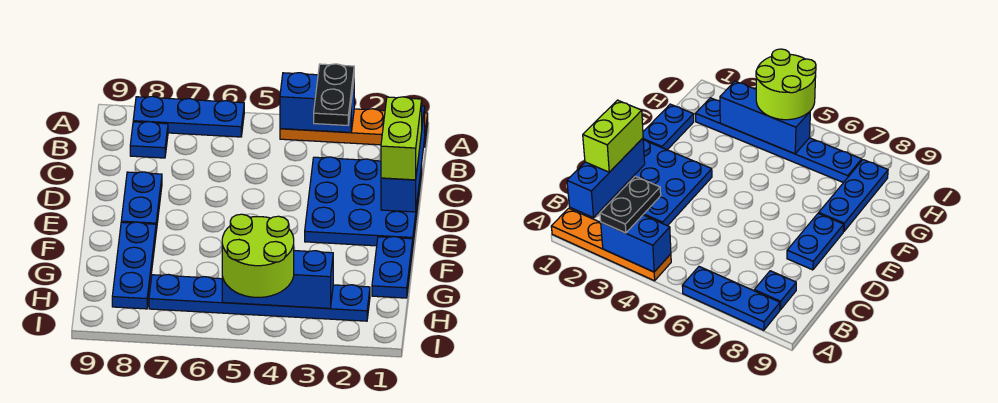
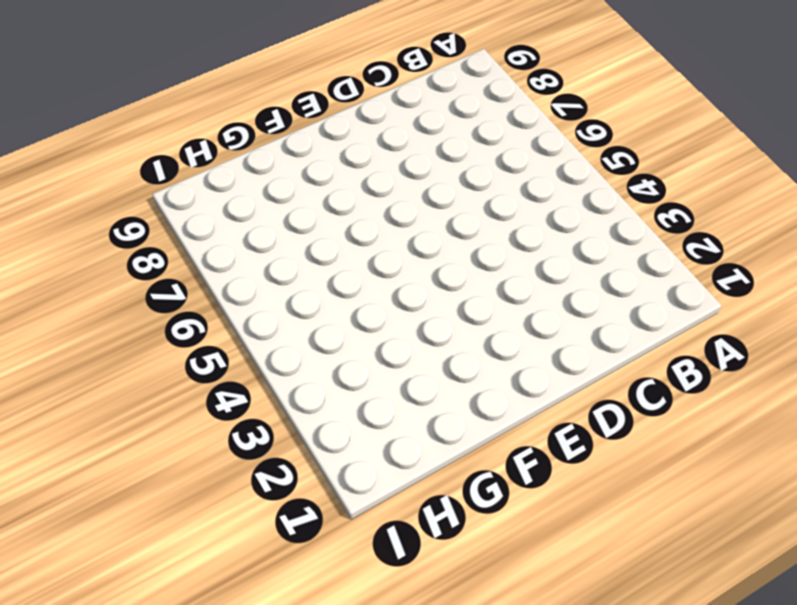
none -> orange 1x4 plate [280,109,428,147]
none -> blue 1x3 plate [133,96,244,137]
none -> blue 1x1 plate [130,122,168,158]

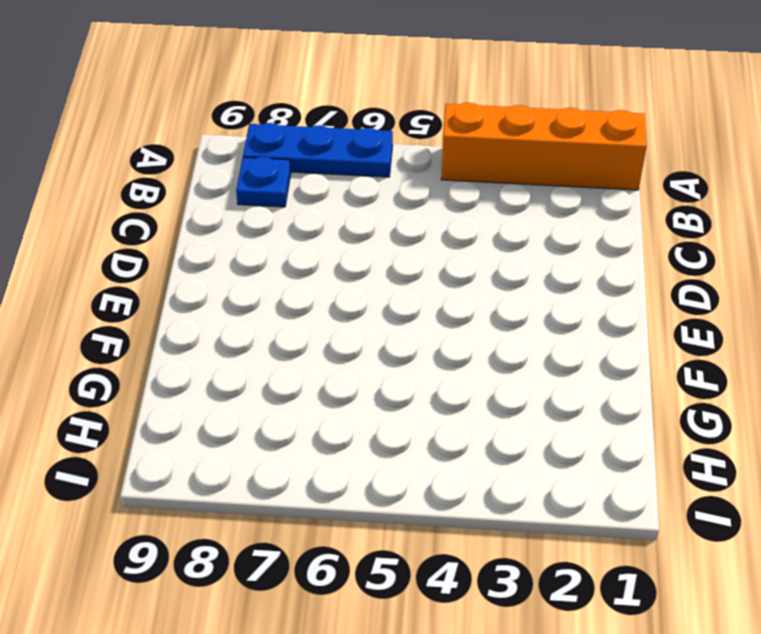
orange 1x4 brick [441,103,647,190] -> orange 1x4 plate [280,109,428,147]
none -> blue 3x3 plate [305,157,422,246]
none -> blue 1x2 plate [121,172,162,231]
none -> blue 1x2 plate [372,236,413,298]

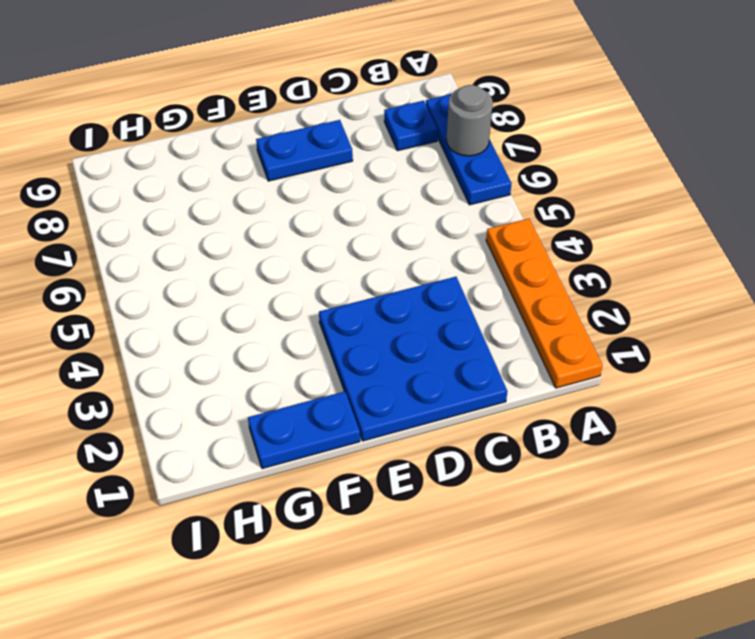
grey 1x1 round brick [446,85,493,156] -> none
none -> blue 1x3 plate [112,222,156,309]
none -> blue 1x6 plate [149,274,370,321]
none -> blue 1x2 brick [280,73,354,132]

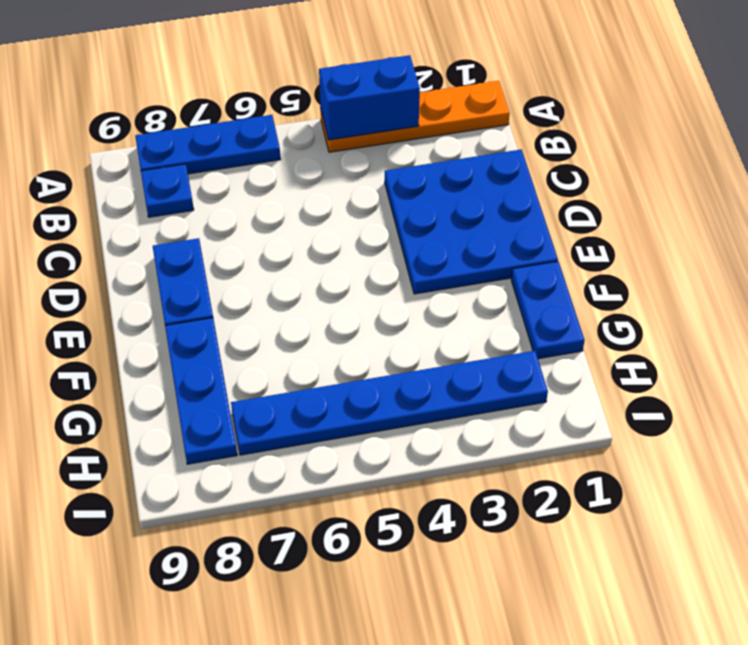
none -> blue 1x3 brick [381,106,425,212]
none -> blue 1x3 brick [222,251,333,308]
none -> black 1x2 plate [314,64,354,125]

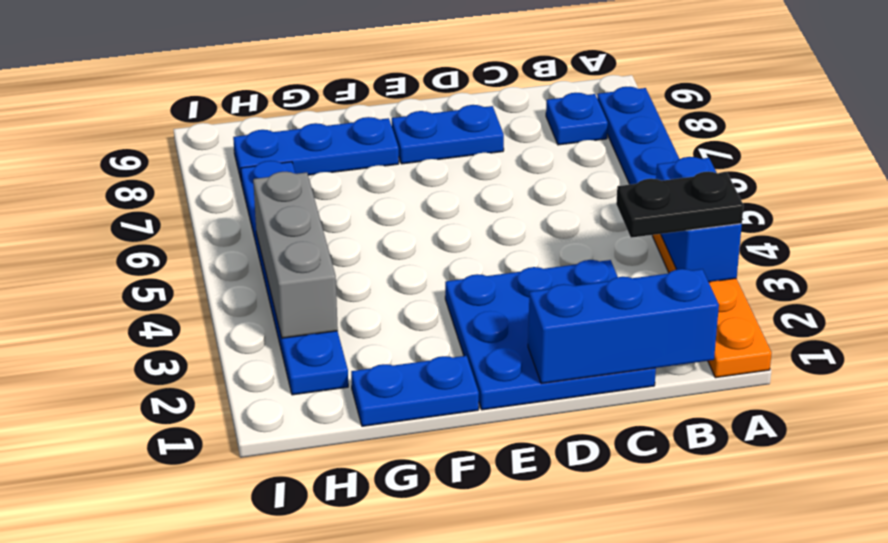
grey 1x3 brick [253,172,338,338] -> blue 1x3 brick [222,251,333,308]
none -> lime 1x2 brick [381,97,422,180]
none -> lime 2x2 round brick [222,214,294,297]

